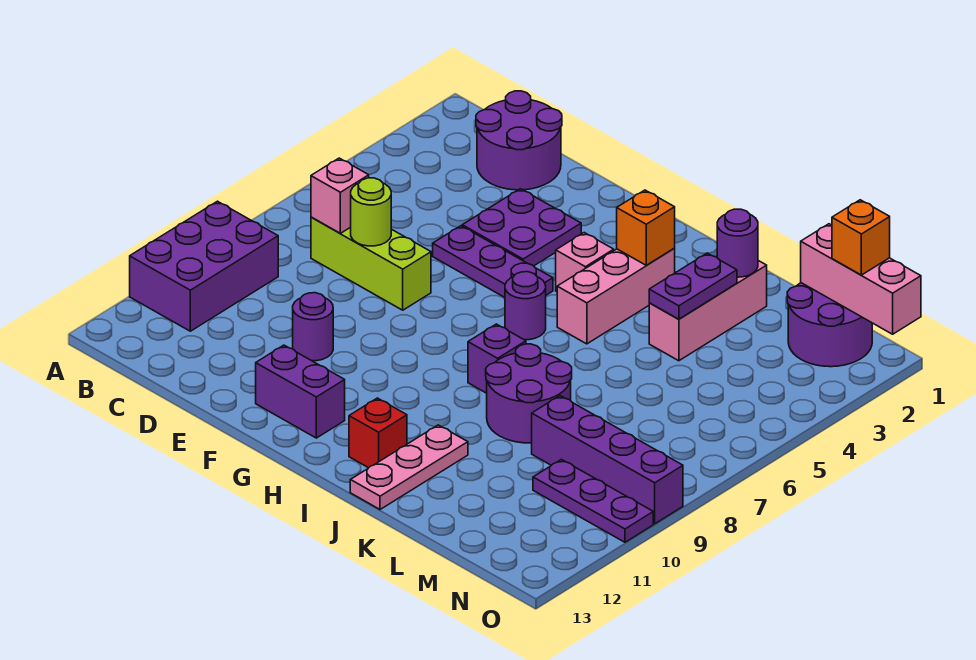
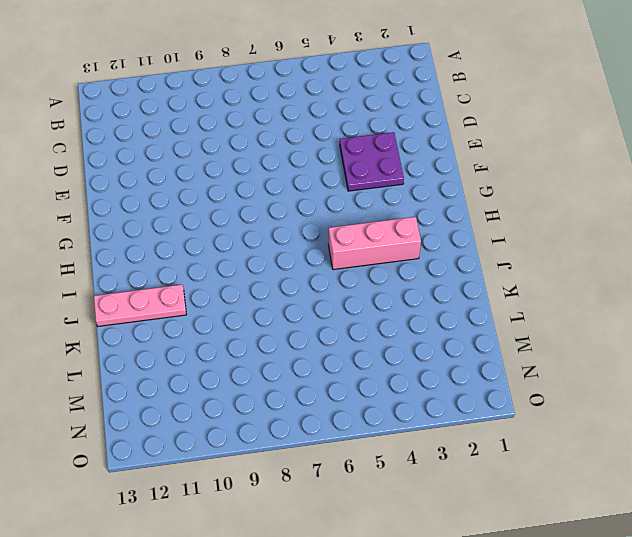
none -> purple 2x3 brick [130,201,278,331]
none -> purple 2x2 round brick [476,91,562,190]
none -> lime 1x3 brick [311,217,431,310]

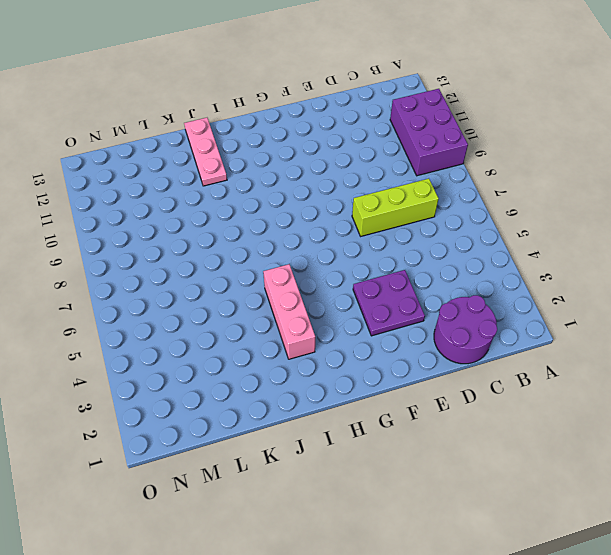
none -> purple 1x3 plate [433,226,553,297]
none -> purple 1x1 round brick [293,293,333,361]
none -> purple 1x2 brick [256,345,345,438]

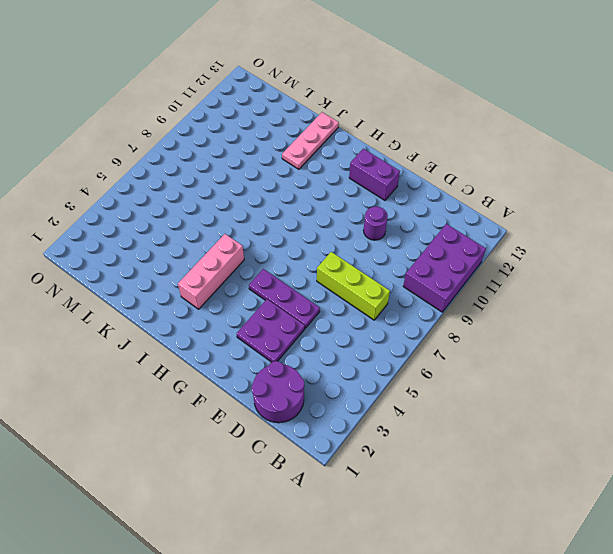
none -> pink 1x1 brick [556,233,614,292]
none -> purple 1x1 round brick [505,272,546,340]
none -> purple 1x1 brick [468,324,526,393]

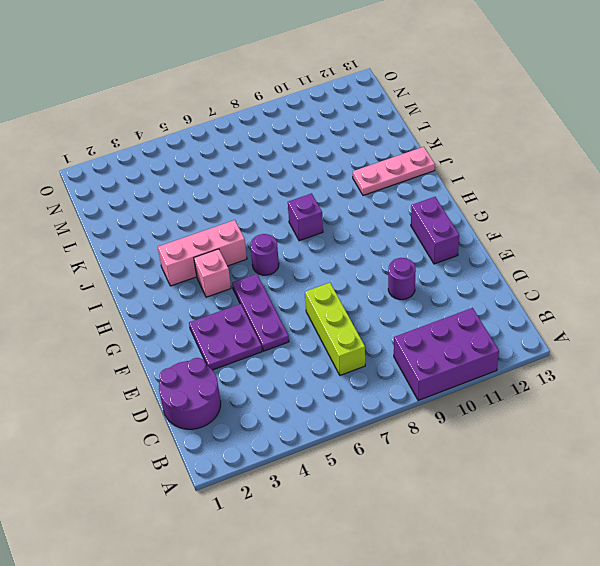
none -> red 1x1 brick [349,398,407,468]
none -> purple 2x2 round brick [486,344,572,443]
none -> pink 1x3 brick [649,261,767,361]

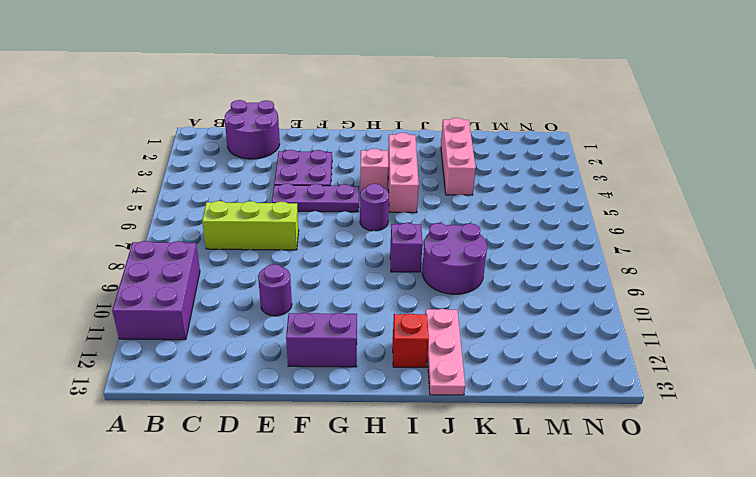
none -> purple 1x4 brick [532,396,683,524]
none -> purple 2x2 round brick [787,283,872,367]
none -> purple 1x3 plate [533,460,653,542]

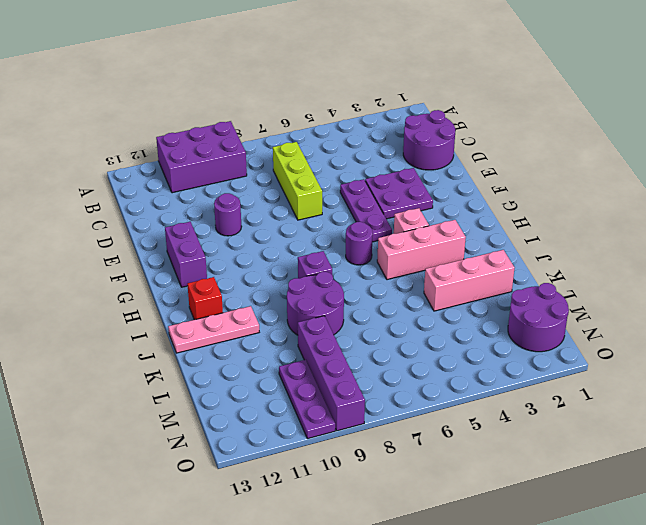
none -> pink 1x1 brick [311,158,369,233]
none -> lime 1x1 round brick [351,178,391,246]
none -> orange 1x1 brick [617,190,675,265]

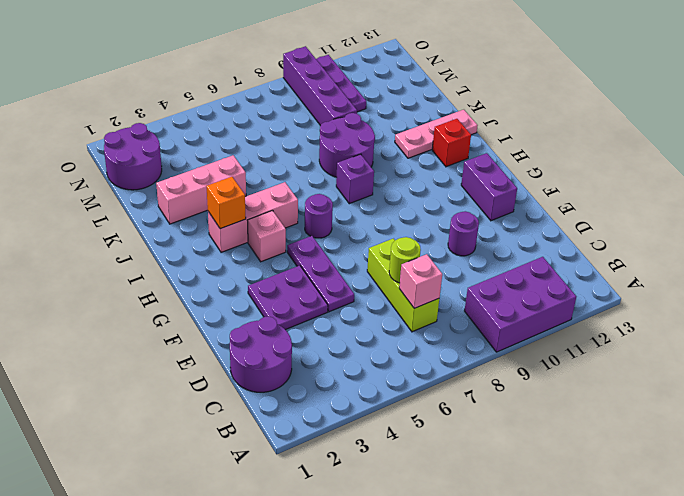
none -> purple 1x1 round brick [717,209,758,277]
none -> purple 1x2 plate [649,253,737,319]
none -> pink 1x3 brick [801,224,921,334]

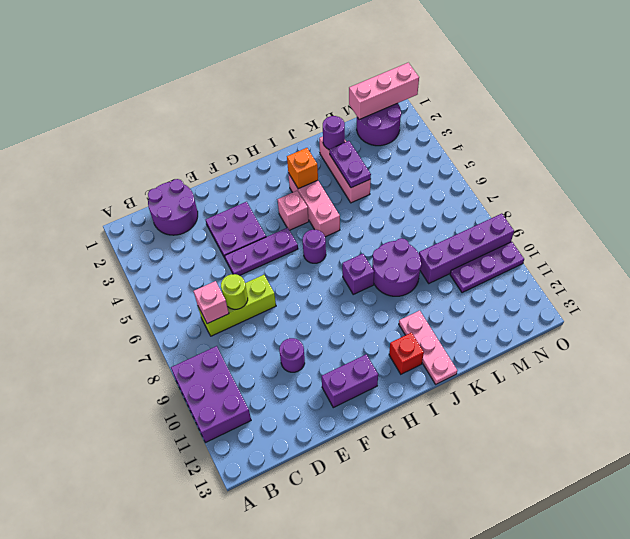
none -> orange 1x1 brick [832,200,890,275]

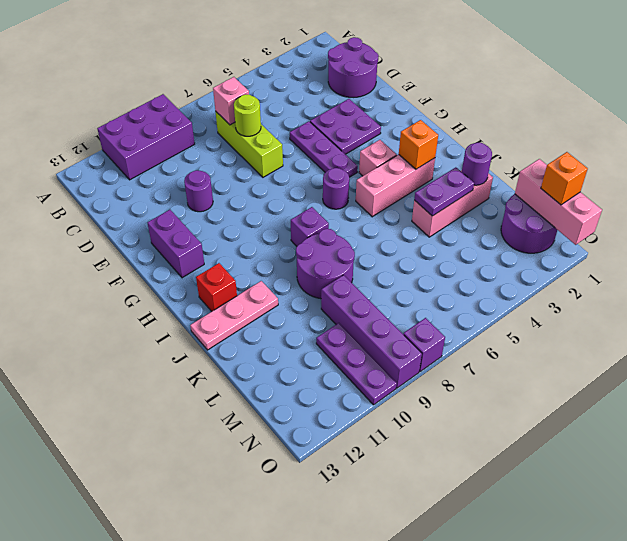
purple 1x1 brick [403,318,445,372] -> none

